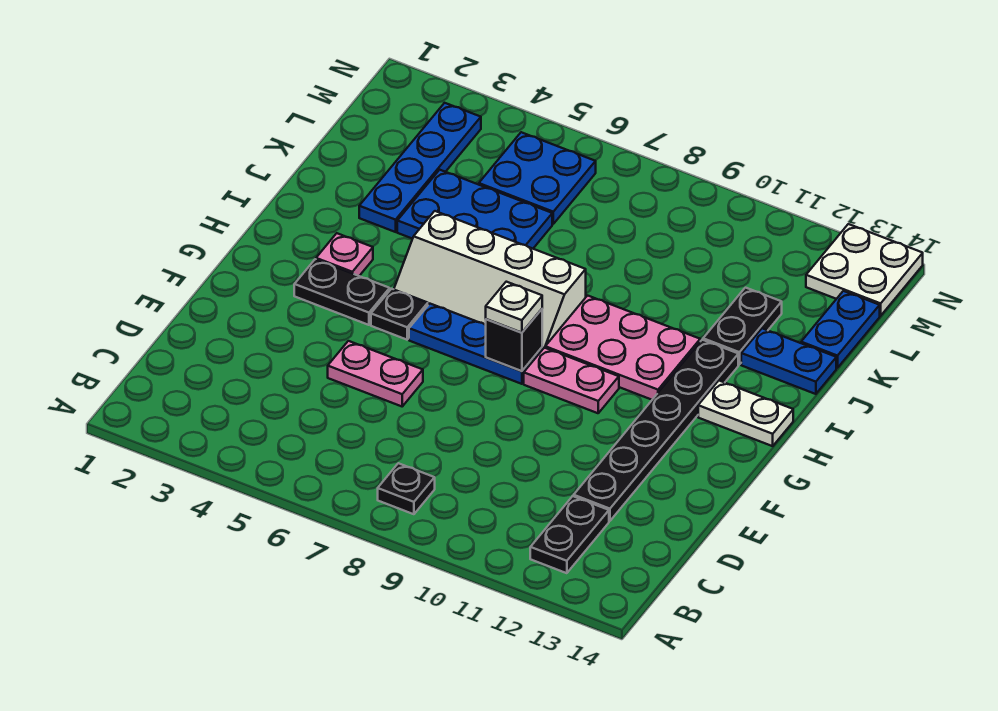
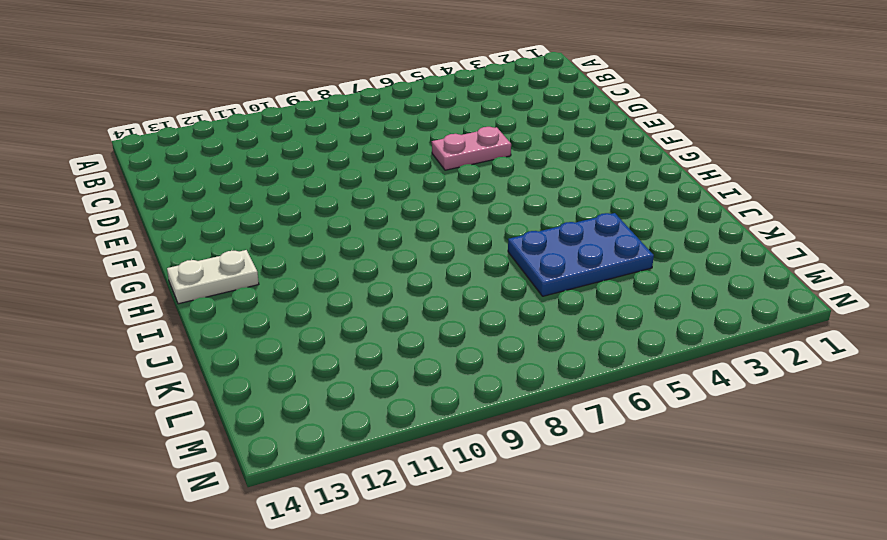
none -> black 1x1 plate [378,463,435,514]
none -> black 1x2 plate [530,496,609,573]
none -> black 1x6 plate [574,340,738,521]

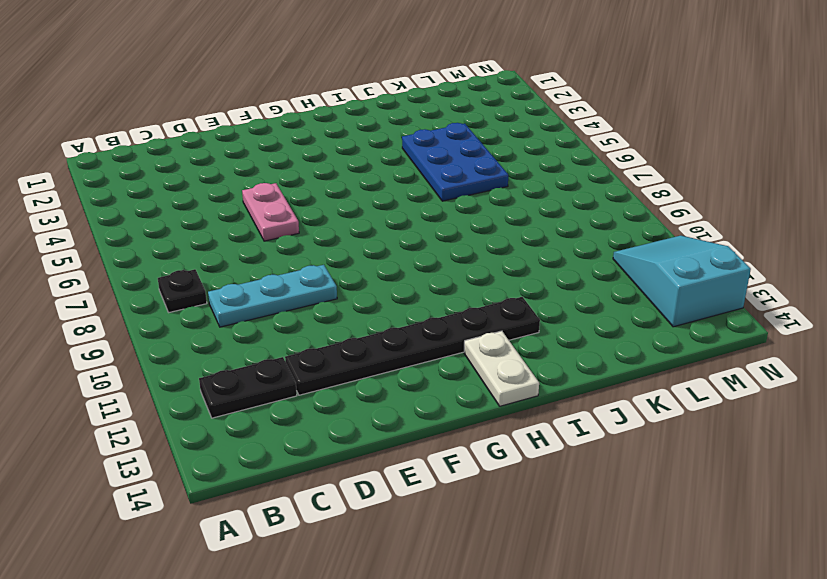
cyan 1x3 plate [208,265,337,327] -> none
cyan 2x3 slope [613,235,751,327] -> white 2x2 plate [806,224,923,316]
none -> black 1x2 plate [294,259,390,325]
none -> black 1x1 plate [371,289,428,340]
none -> blue 1x3 plate [409,304,542,384]

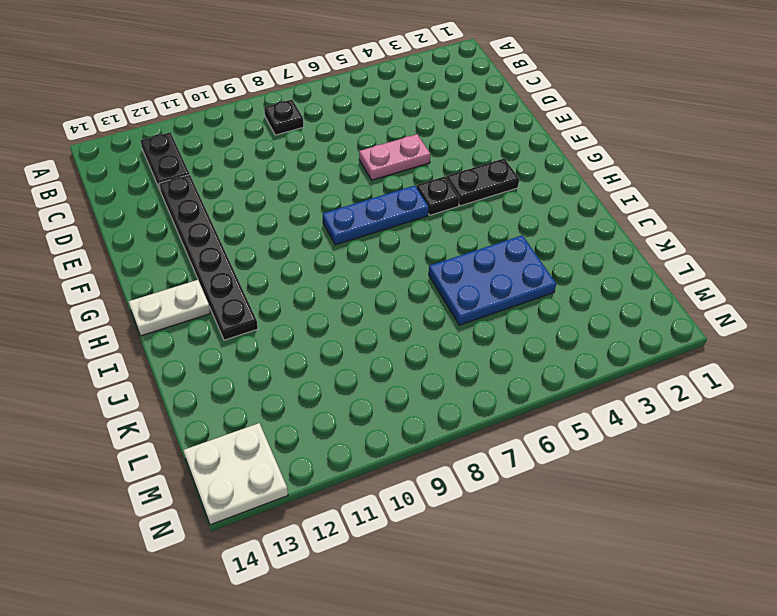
none -> pink 1x2 plate [524,348,619,413]
none -> pink 1x1 plate [316,233,373,276]
none -> white 2x4 slope [394,211,586,350]

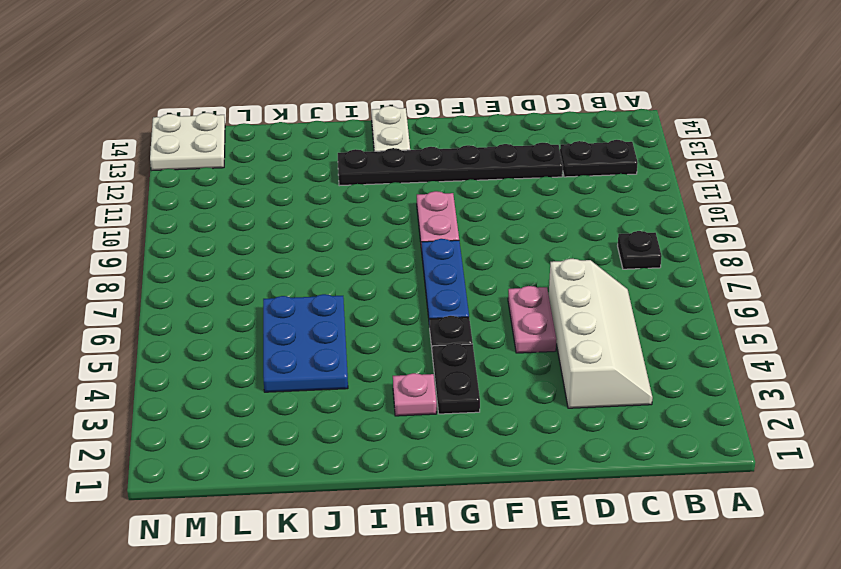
white 2x4 slope [549,259,653,408] -> white 2x4 slope moved to [394,211,586,350]
none -> pink 2x3 plate [545,296,700,400]
none -> blue 1x4 plate [359,103,481,232]
none -> black 1x2 plate [703,288,782,365]

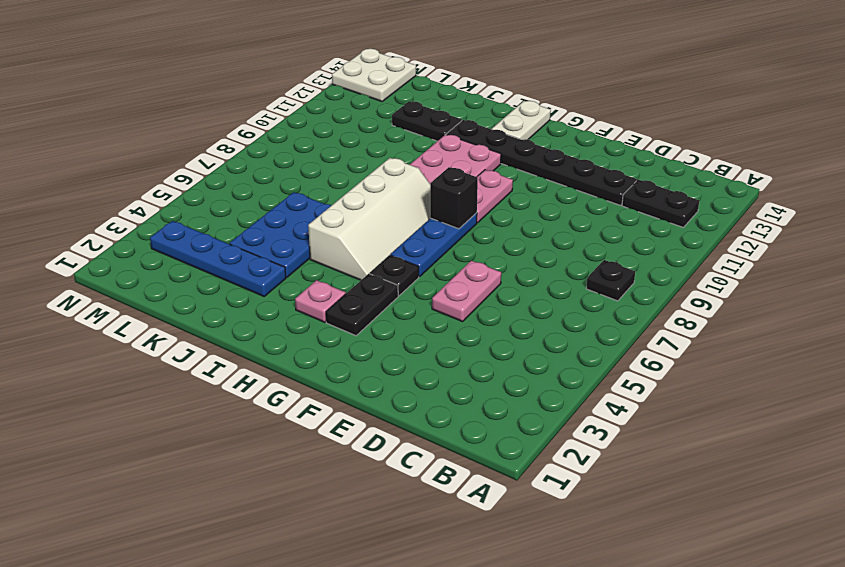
none -> blue 1x2 plate [741,328,836,394]
none -> blue 1x2 plate [801,291,880,368]
none -> blue 2x2 plate [479,132,596,224]

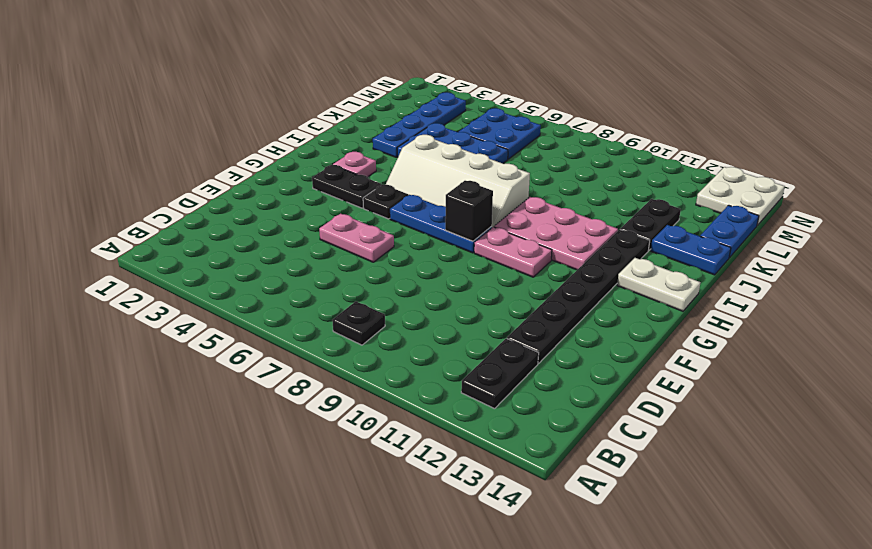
none -> white 1x1 plate [486,282,542,333]

